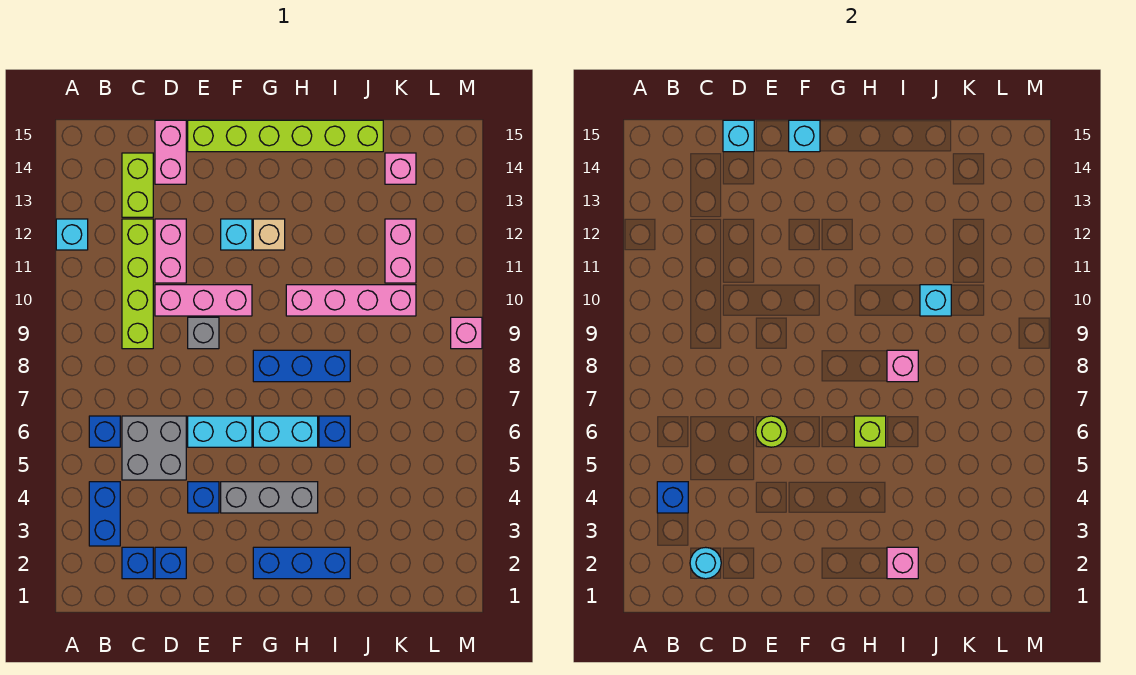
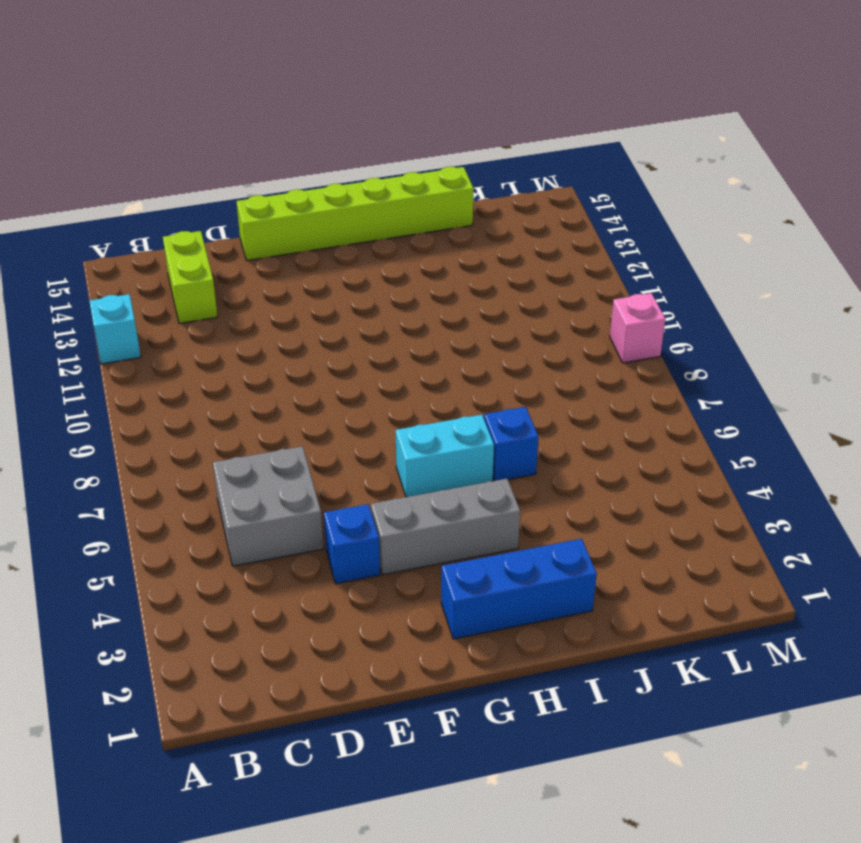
none -> blue 1x2 brick [89,482,120,546]
none -> blue 1x1 brick [89,416,120,447]
none -> blue 1x1 brick [122,547,153,579]
none -> lime 1x4 brick [122,219,153,349]

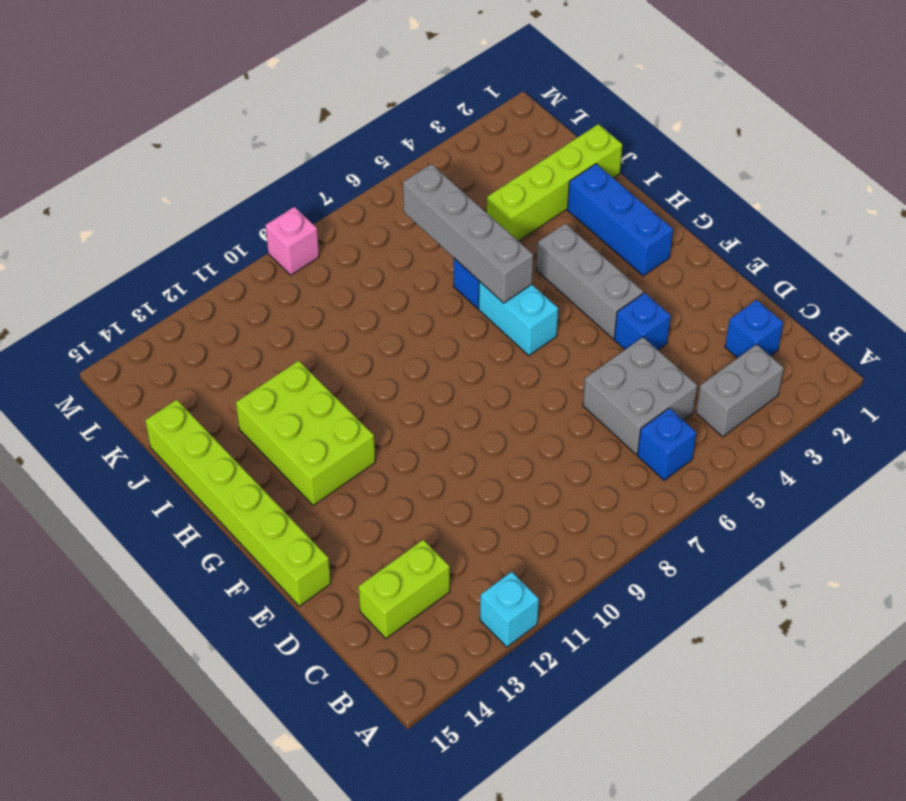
grey 1x2 brick [696,344,784,437] -> blue 1x2 brick [89,482,120,546]
lime 2x3 brick [236,361,375,506] -> tan 1x1 brick [253,219,285,250]
grey 1x4 brick [403,164,533,303] -> lime 1x1 brick [854,416,886,447]
lime 1x4 brick [487,124,622,241] -> lime 1x4 brick moved to [122,219,153,349]
none -> blue 1x1 brick [155,547,186,579]
none -> pink 1x3 brick [155,285,252,316]
none -> pink 1x2 brick [155,219,186,283]
none -> pink 1x2 brick [155,120,186,184]

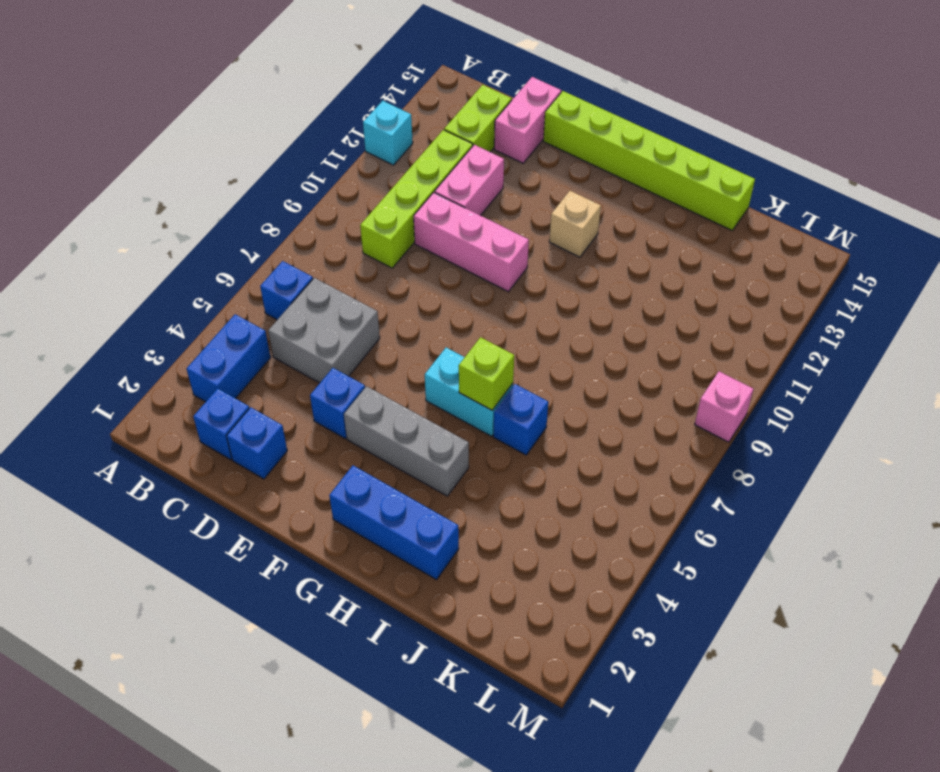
none -> cyan 1x2 brick [188,416,252,447]
none -> grey 1x1 brick [188,317,219,349]
none -> cyan 1x1 brick [221,219,252,250]
none -> blue 1x3 brick [253,350,350,382]

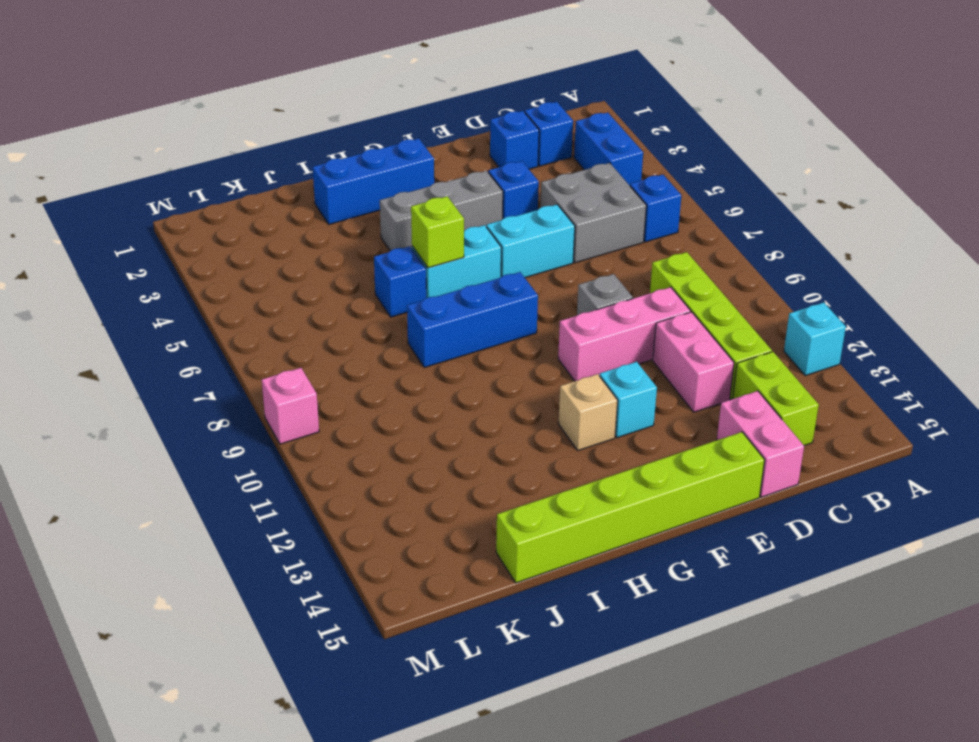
none -> pink 1x4 brick [286,285,416,316]
none -> pink 1x2 brick [385,219,416,283]
none -> pink 1x1 brick [385,153,416,184]
none -> blue 1x1 brick [657,482,688,513]

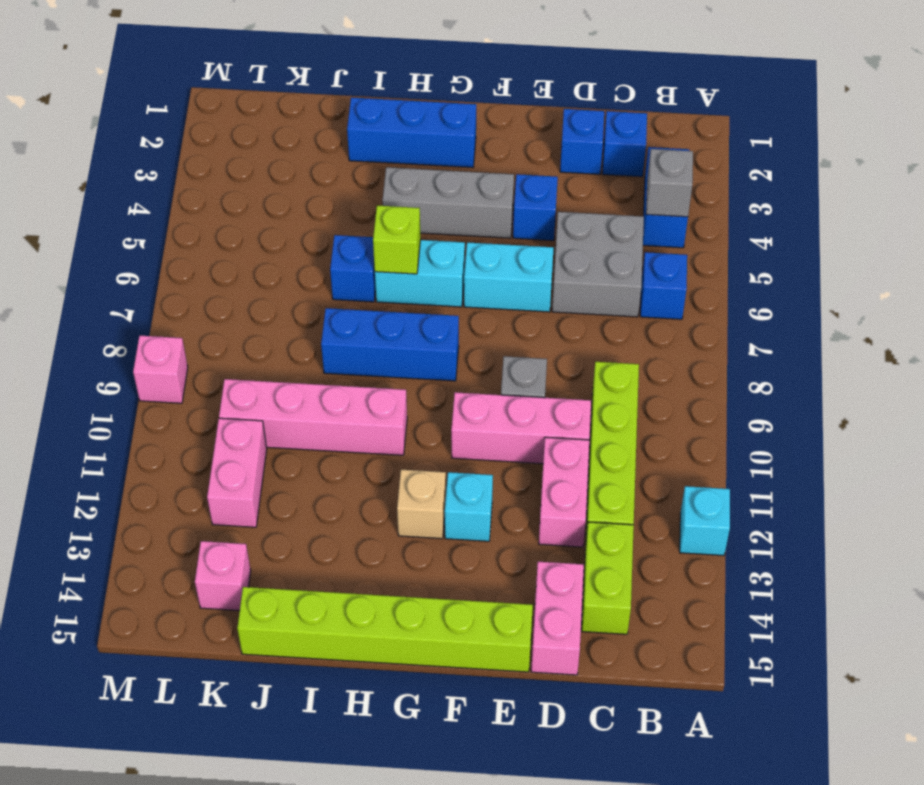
grey 1x1 brick [646,149,693,217] -> blue 1x1 brick [657,482,688,513]
none -> cyan 1x1 round brick [690,547,721,579]
none -> cyan 1x1 brick [723,120,754,152]
none -> lime 1x1 round brick [756,416,787,447]
none -> cyan 1x1 brick [789,120,820,152]

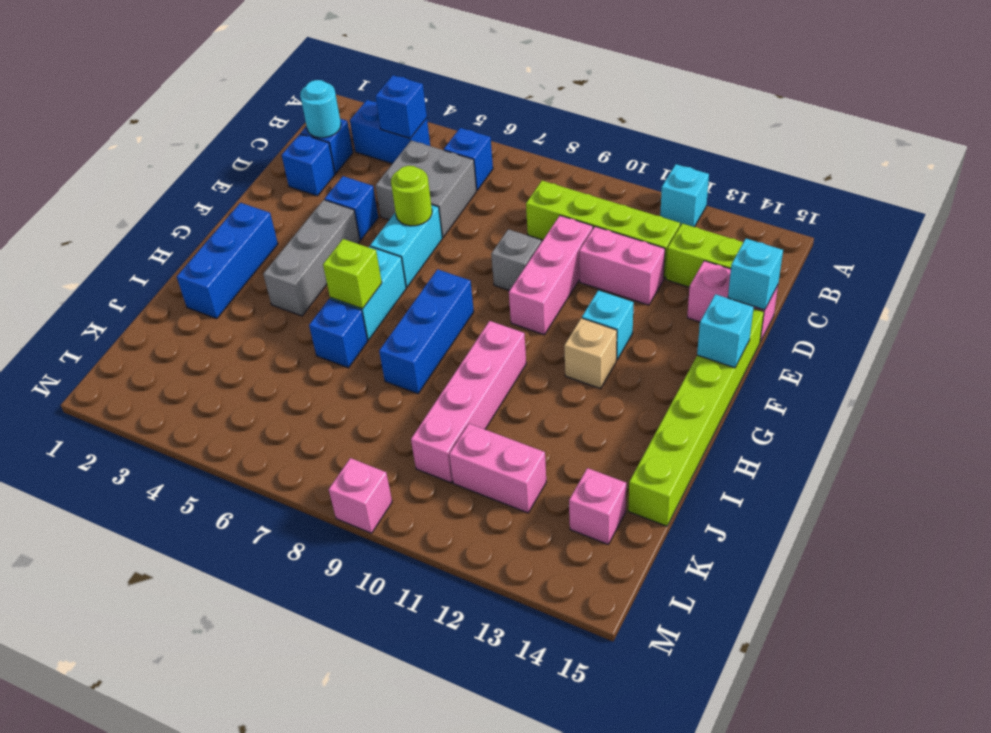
none -> pink 1x1 brick [887,547,918,579]
none -> pink 1x1 brick [887,350,918,382]
none -> cyan 1x1 brick [920,285,951,316]

